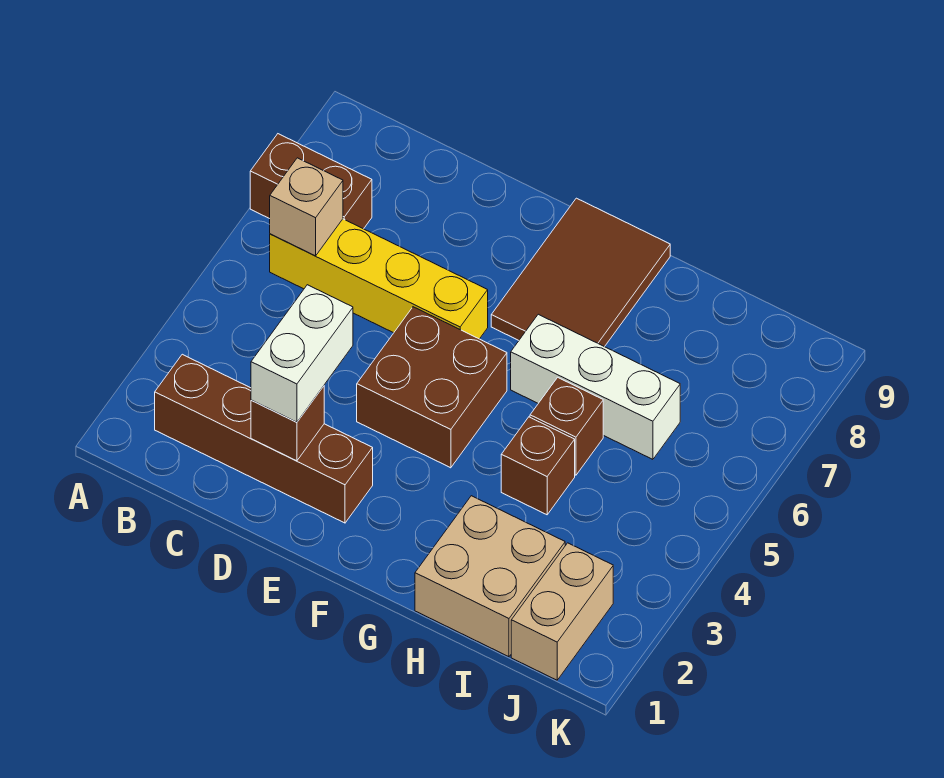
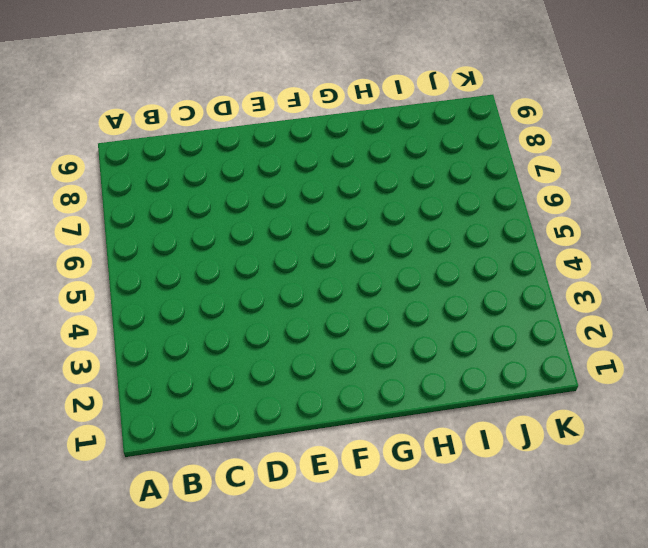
none -> brown 1x2 brick [250,134,372,229]
none -> brown 1x4 brick [155,354,373,523]
none -> yellow 1x4 brick [270,219,488,339]

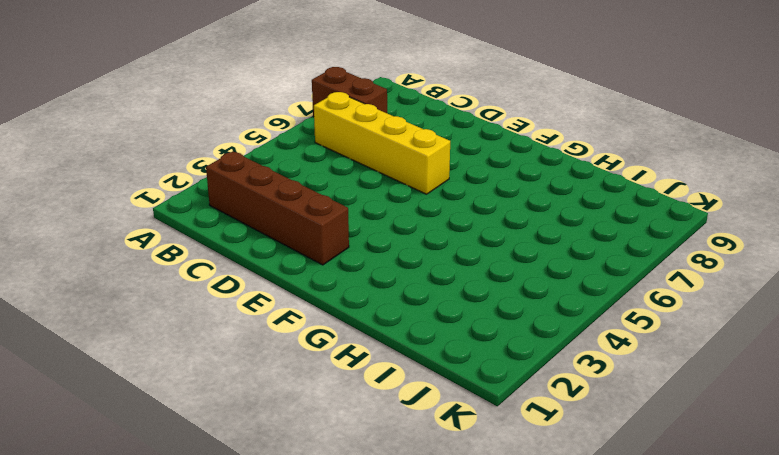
none -> brown 2x2 brick [357,307,507,468]
none -> brown 2x3 tile [491,198,670,347]
none -> white 1x3 brick [511,314,680,459]

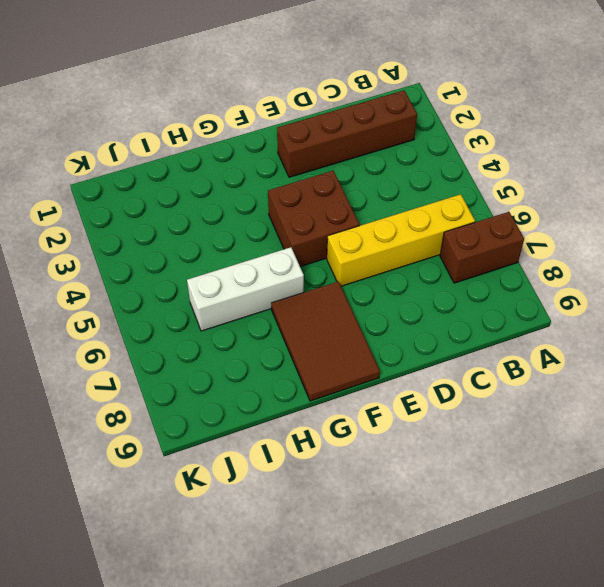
none -> tan 2x2 brick [415,496,565,657]
none -> brown 1x1 brick [501,417,575,515]
none -> brown 1x1 brick [530,377,603,475]

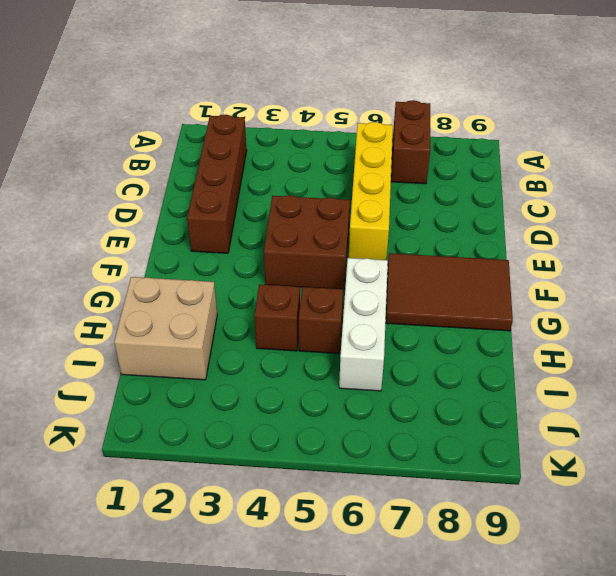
none -> tan 1x2 brick [511,543,613,680]
none -> tan 1x1 brick [270,158,343,256]
none -> brown 1x1 brick [251,386,324,461]

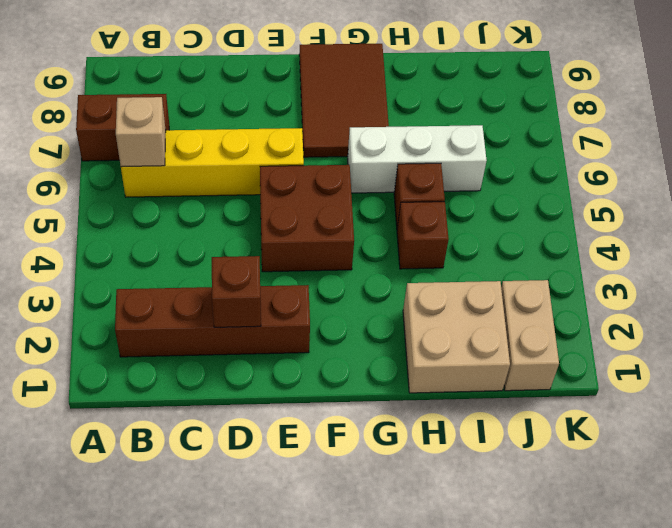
none -> white 1x2 brick [251,285,353,422]

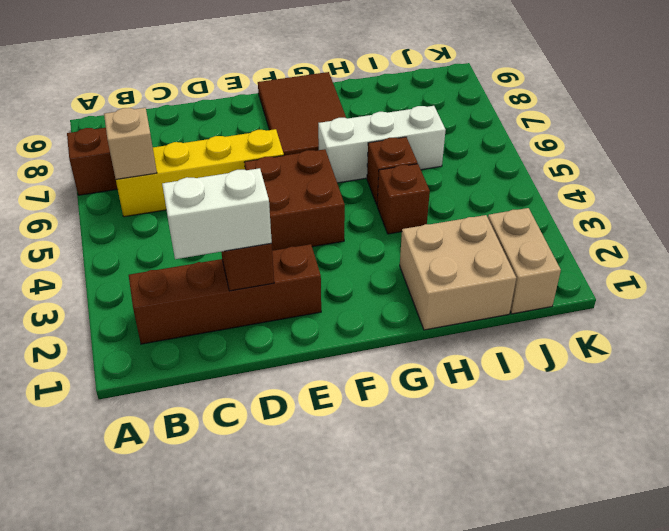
white 1x2 brick [162,168,272,259] -> white 1x2 brick turned to [251,285,353,422]

